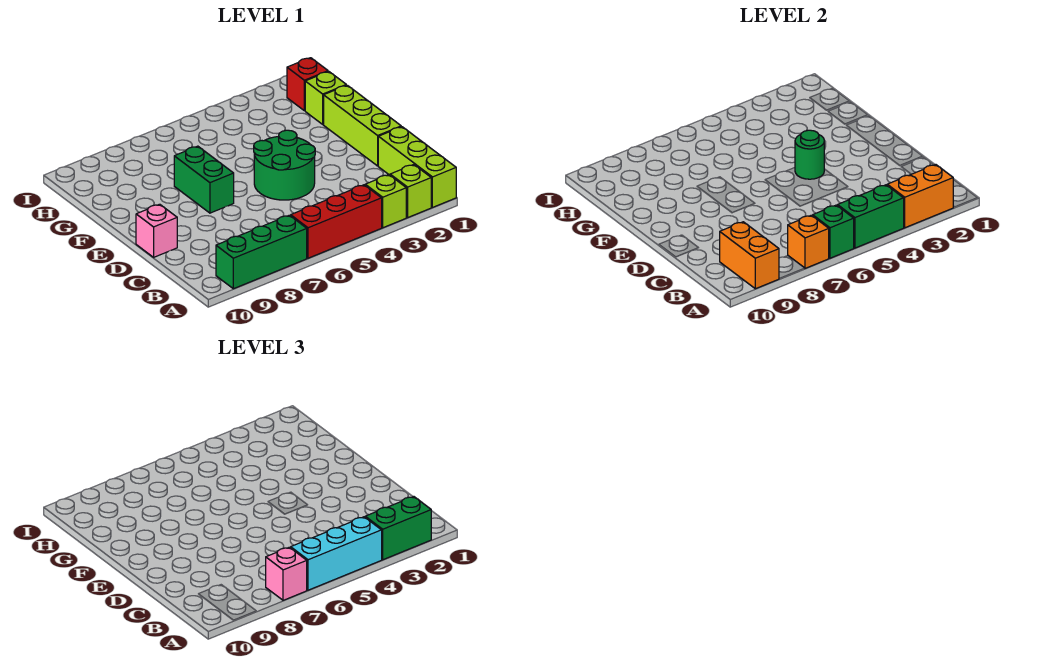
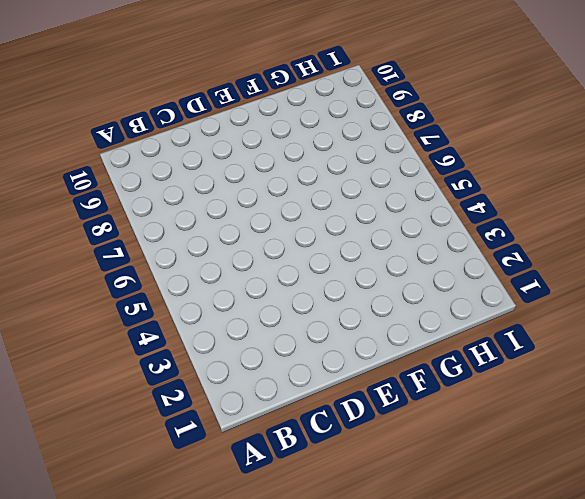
none -> lime 1x3 brick [378,127,456,207]
none -> lime 1x1 brick [390,165,431,217]
none -> lime 1x1 brick [365,175,406,228]

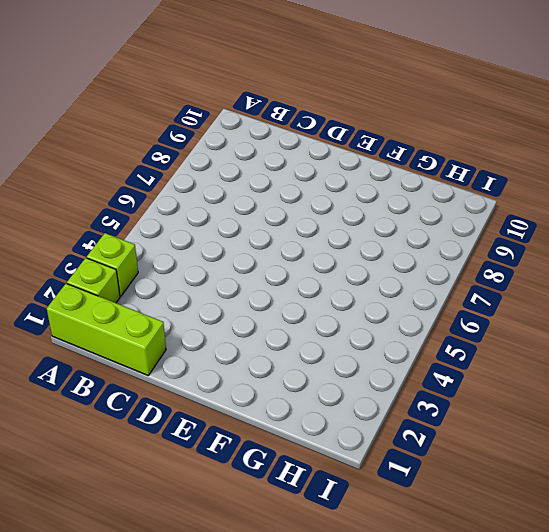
none -> red 1x3 brick [291,185,382,258]
none -> green 1x3 brick [216,215,307,289]
none -> lime 1x3 brick [324,85,401,166]

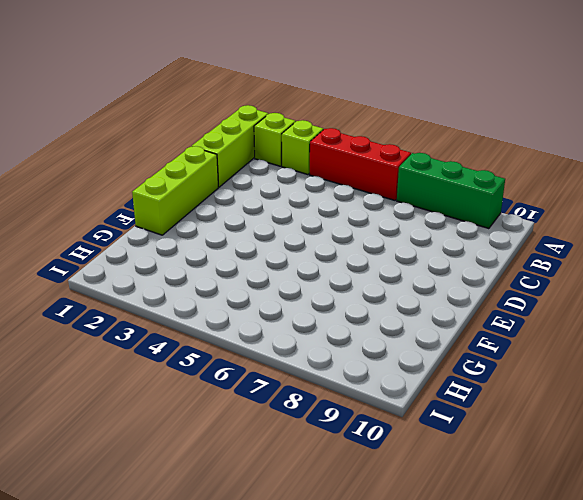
none -> green 2x2 round brick [254,130,315,200]
none -> pink 1x1 brick [136,204,177,257]
none -> green 1x2 brick [174,146,234,213]

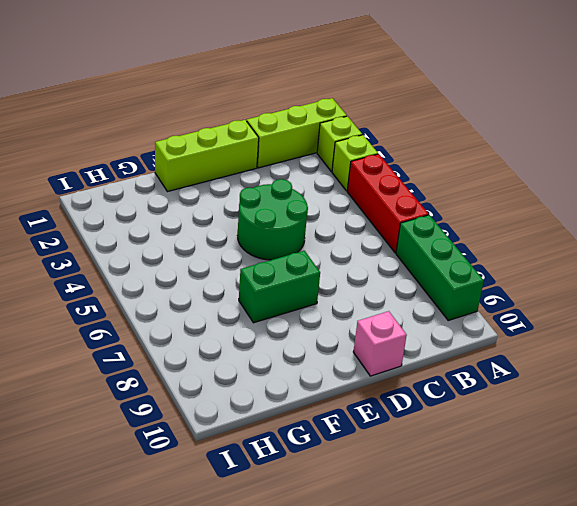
none -> lime 1x1 brick [305,72,346,124]
none -> red 1x1 brick [287,58,328,111]
none -> orange 1x2 brick [887,165,953,228]

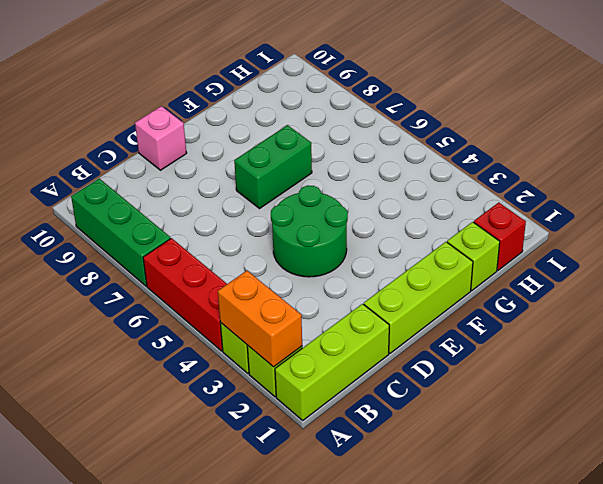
none -> green 1x2 brick [837,185,904,248]
none -> green 1x1 brick [813,205,854,258]
none -> orange 1x1 brick [788,215,829,268]

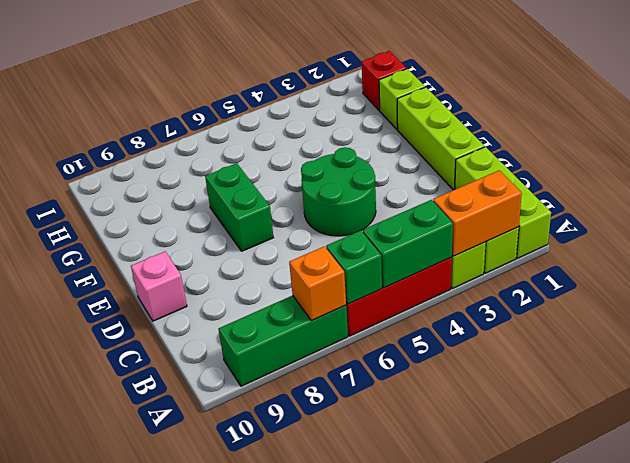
none -> orange 1x2 brick [720,222,779,289]
none -> green 1x1 round brick [795,130,824,179]
none -> green 1x2 brick [365,497,431,560]

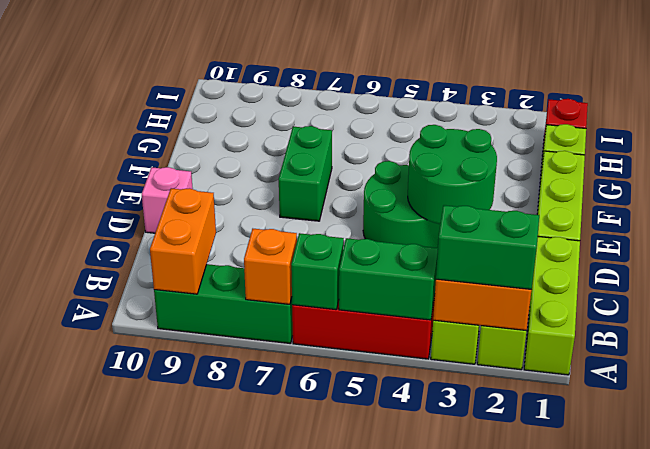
green 2x2 round brick [408,125,497,224] -> green 1x1 round brick [795,130,824,179]
none -> cyan 1x3 brick [291,517,382,590]
none -> pink 1x1 brick [266,547,307,600]

